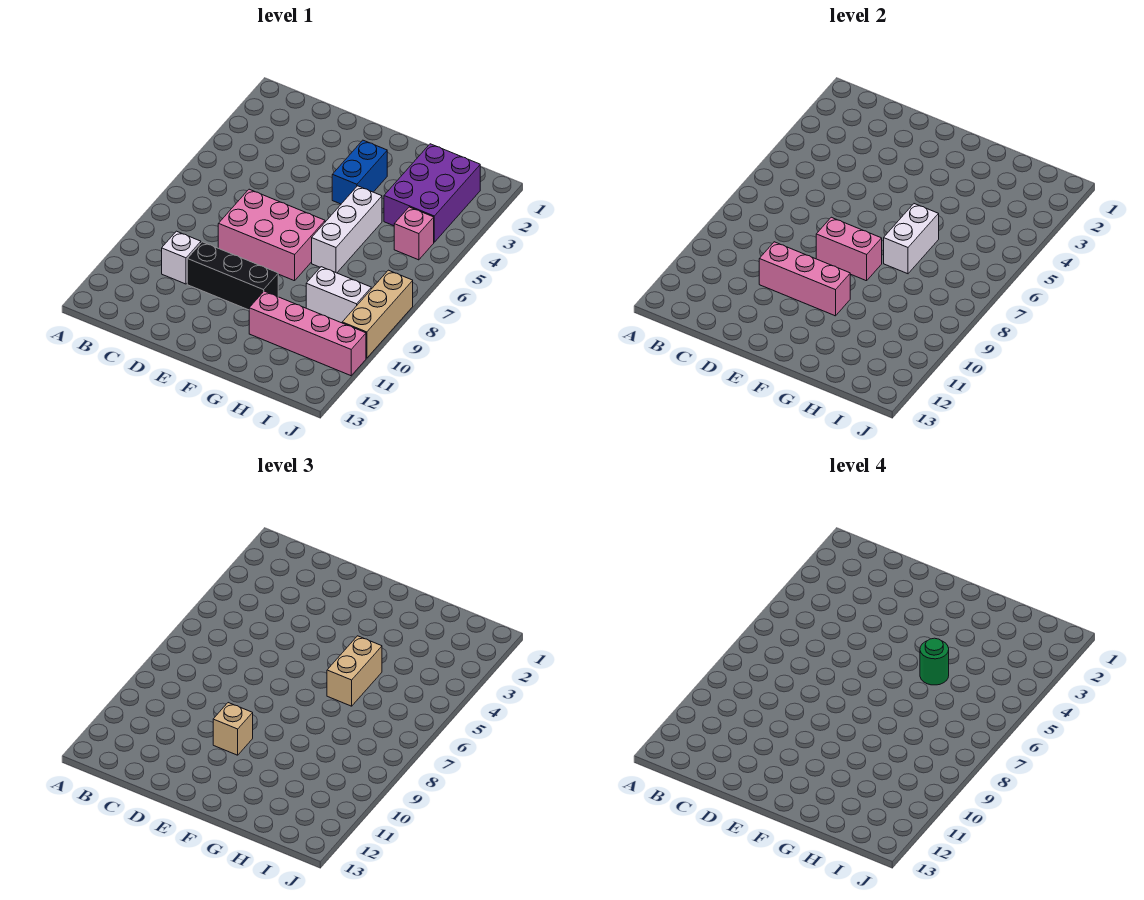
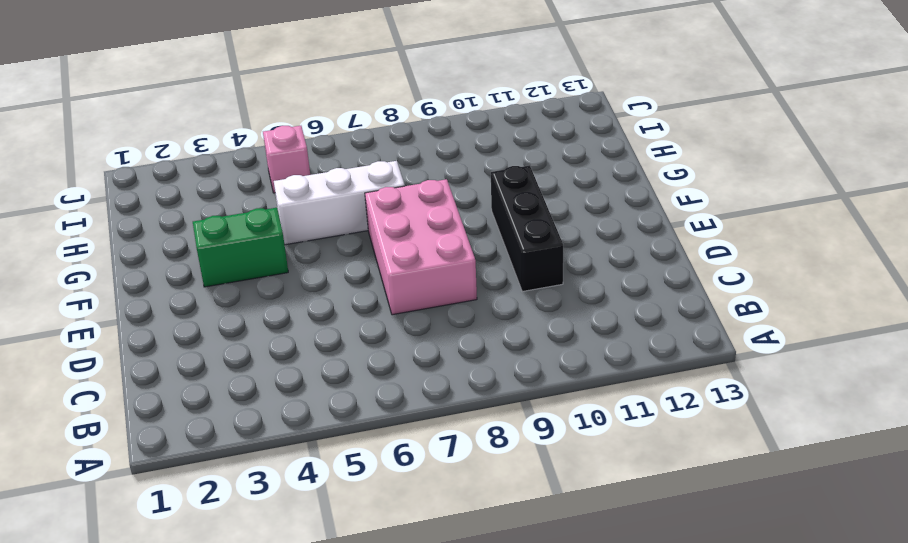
green 1x2 brick [193,208,288,287] -> blue 1x2 brick [332,140,387,204]
none -> white 1x1 brick [162,231,201,284]
none -> pink 1x4 brick [249,291,366,376]
none -> purple 2x3 brick [384,144,480,242]

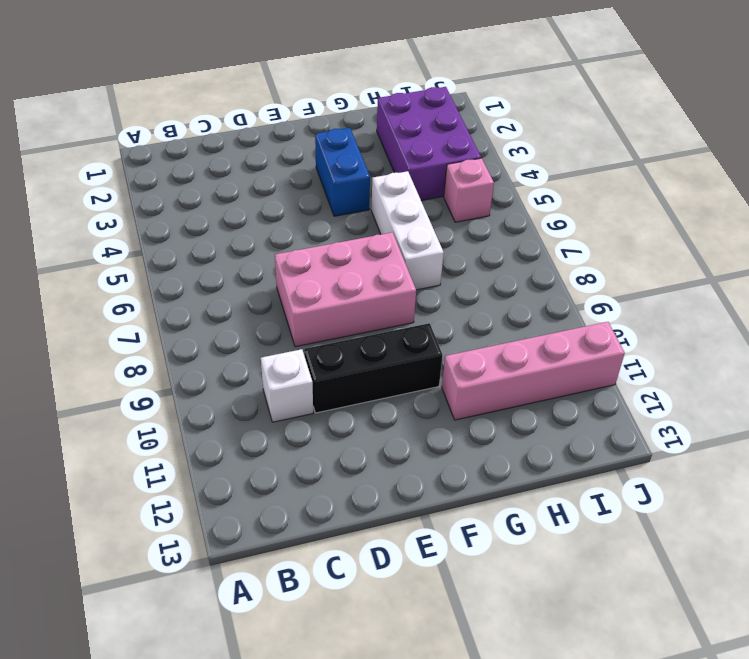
none -> white 1x2 brick [306,267,371,323]
none -> tan 1x3 brick [342,270,413,358]
none -> pink 1x3 brick [759,242,850,316]

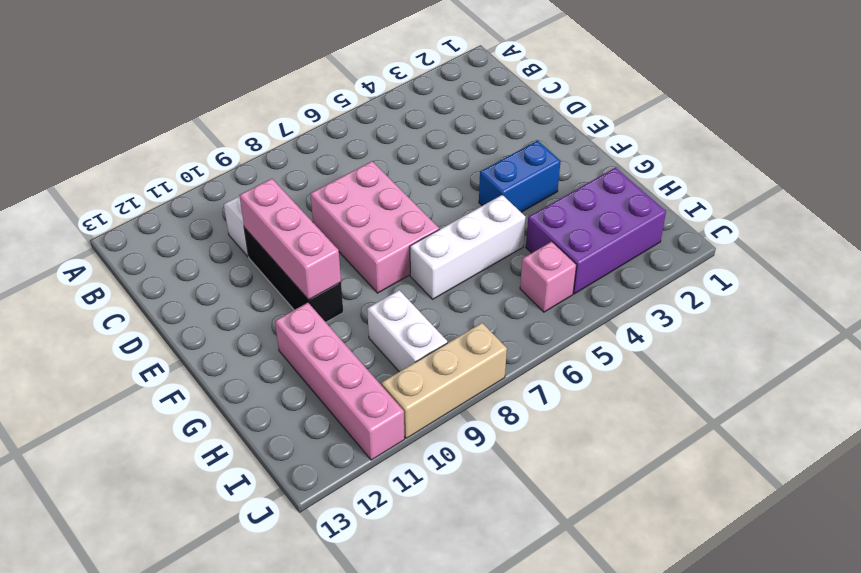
none -> pink 1x2 brick [816,217,882,281]
none -> white 1x2 brick [884,204,939,274]
none -> tan 1x1 brick [213,703,253,755]

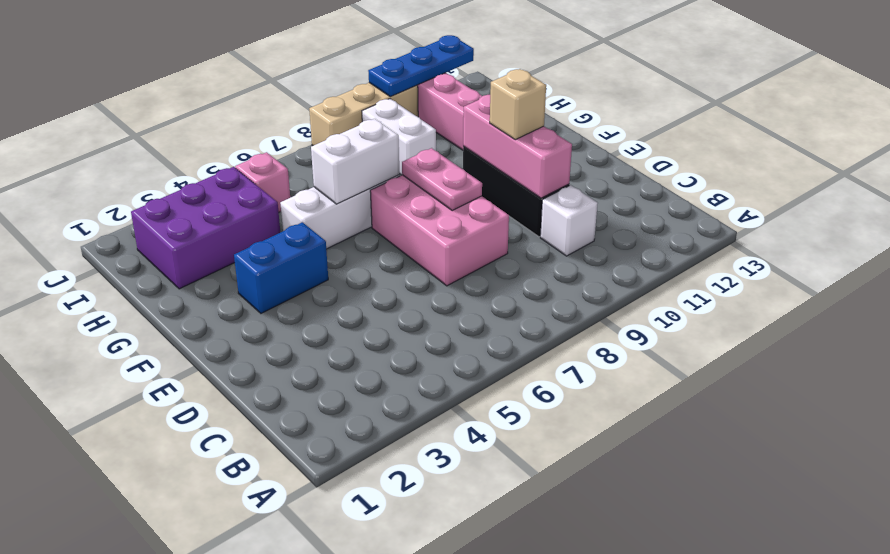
pink 1x2 plate [402,148,482,210] -> pink 1x2 brick [816,217,882,281]
blue 1x3 plate [368,35,474,97] -> none
none -> tan 1x2 brick [327,636,382,706]
none -> green 1x1 round brick [920,638,949,685]

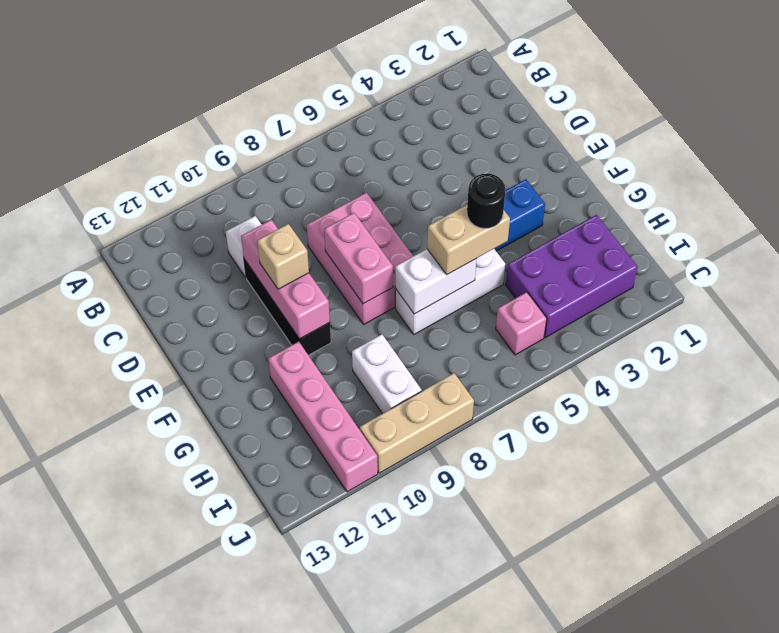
black 1x1 round brick [467,173,505,229] -> green 1x1 round brick [920,638,949,685]

